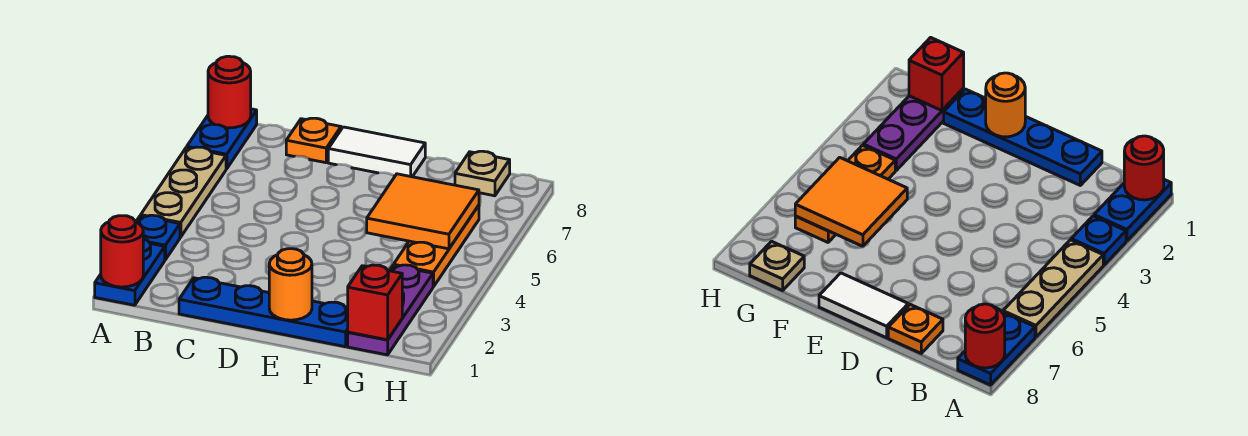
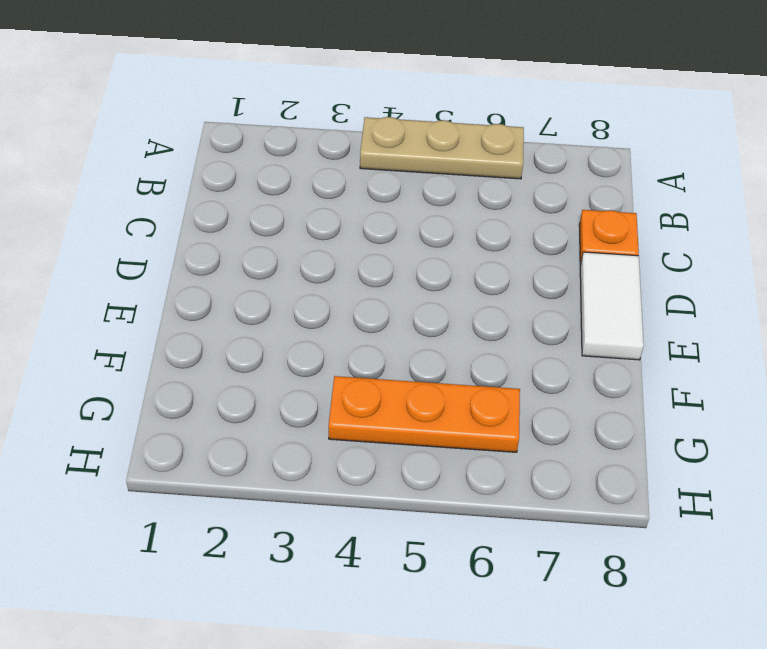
none -> blue 1x2 plate [95,239,165,305]
none -> blue 1x1 plate [136,215,180,260]
none -> blue 1x2 plate [187,109,257,169]

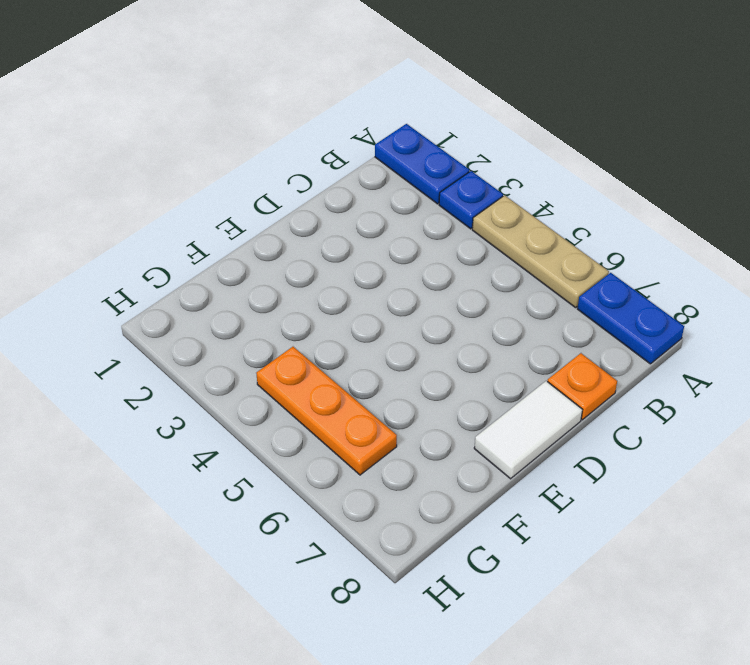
none -> blue 1x4 plate [179,277,348,347]
none -> purple 1x3 plate [348,265,433,355]
none -> tan 1x1 plate [455,151,510,196]

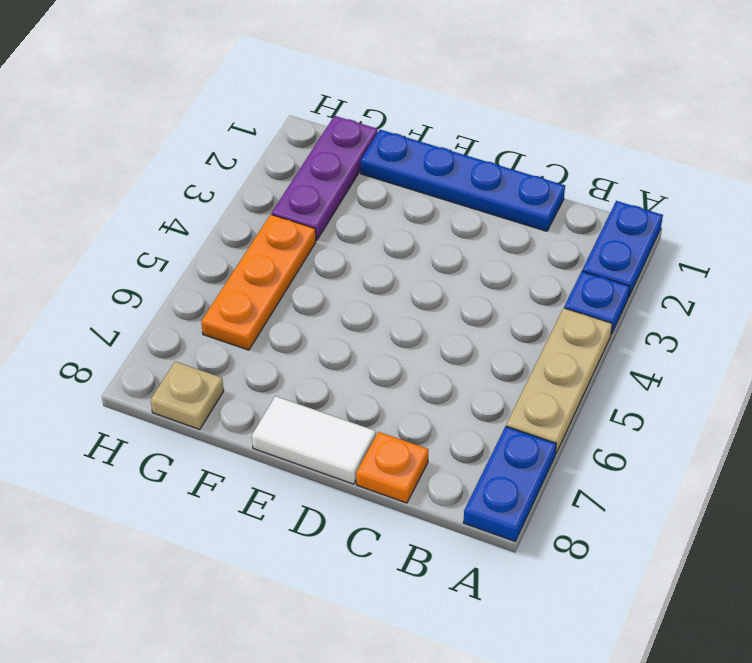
none -> red 1x1 round brick [101,216,143,287]
none -> red 1x1 round brick [208,56,251,128]
none -> orange 1x1 round brick [269,249,312,320]

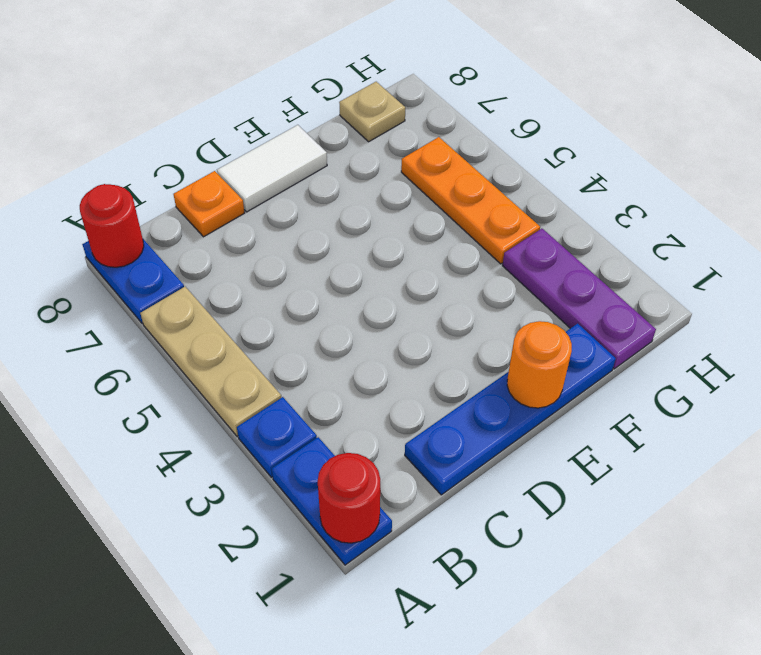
none -> orange 2x2 tile [367,174,479,249]
none -> red 1x1 brick [348,265,402,340]

